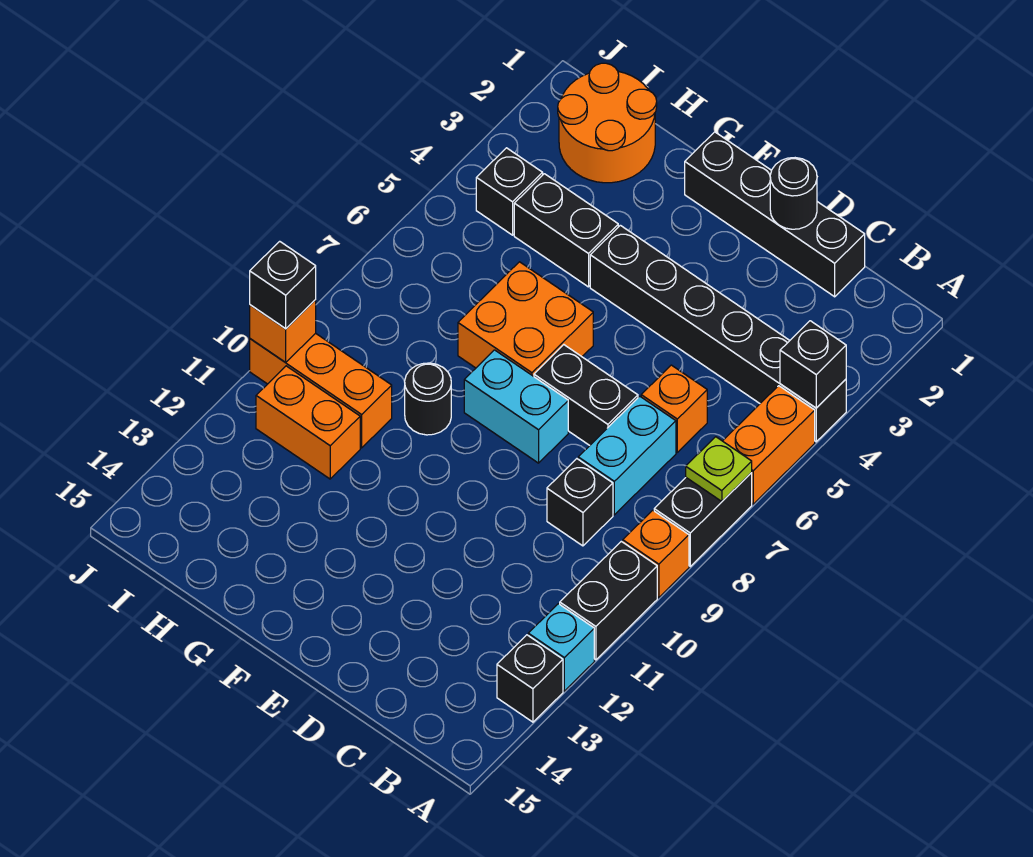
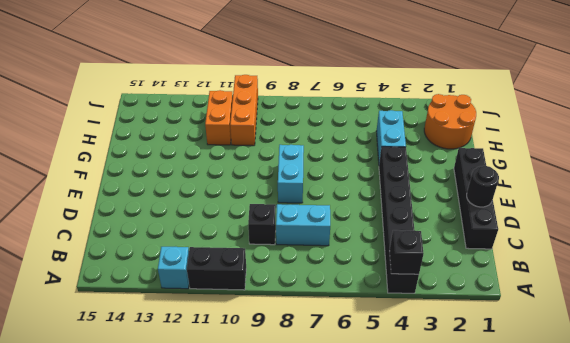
cyan 1x2 brick [376,110,406,162] -> black 1x2 brick [514,174,618,287]
none -> orange 1x2 brick [723,386,815,504]
none -> black 1x2 brick [654,473,752,566]
none -> orange 1x1 brick [623,510,689,598]

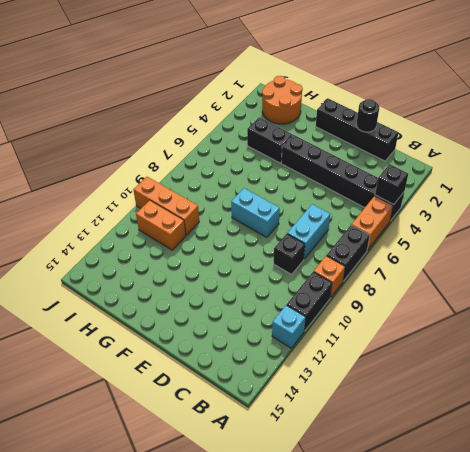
none -> black 1x1 brick [497,635,563,722]
none -> orange 1x1 brick [641,365,707,452]
none -> black 1x2 brick [534,345,638,445]

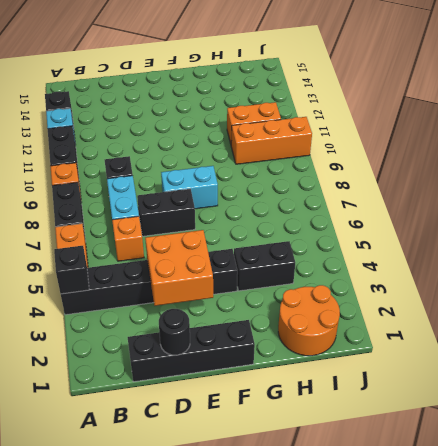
orange 2x2 brick [145,230,213,306] -> orange 2x2 brick moved to [458,262,593,376]
none -> black 1x1 round brick [405,363,451,435]
none -> black 1x1 brick [476,148,543,235]
none -> lime 1x1 plate [686,437,752,501]

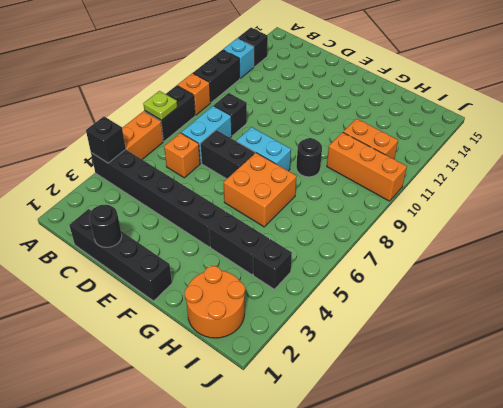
none -> orange 1x1 brick [250,300,316,362]
none -> black 1x1 brick [250,241,316,329]

